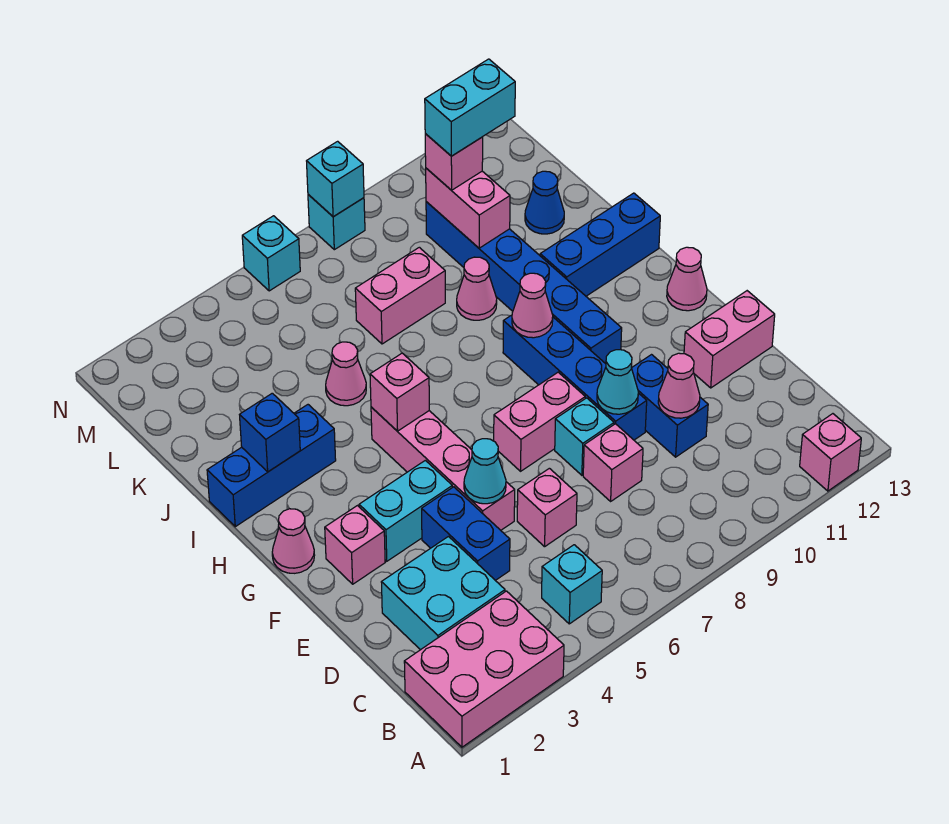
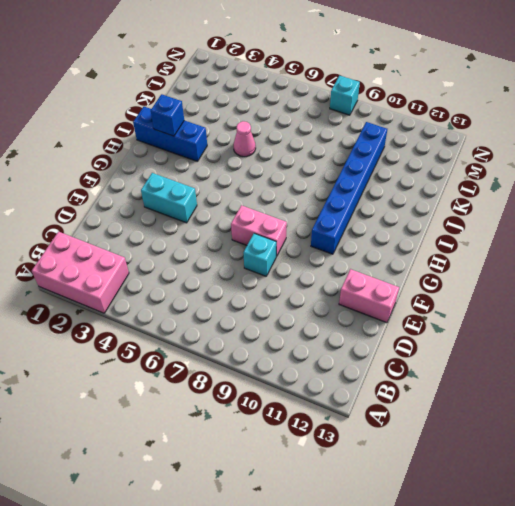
none -> pink 1x1 brick [800,414,861,491]
none -> cyan 1x1 brick [542,545,602,624]
none -> cyan 2x2 brick [381,537,505,650]
none -> blue 1x2 brick [422,487,510,580]

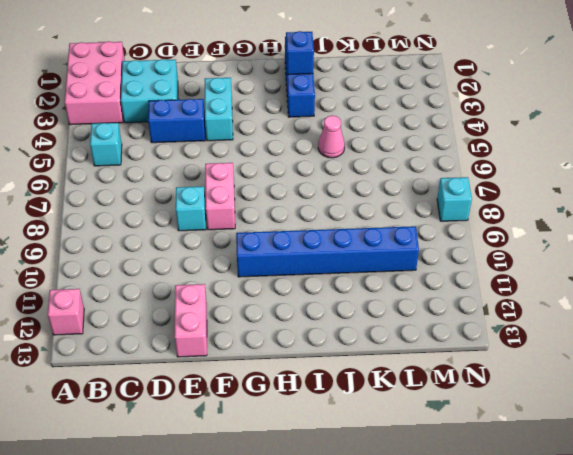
none -> pink 1x1 brick [517,468,577,547]
none -> pink 1x1 brick [583,424,643,501]
none -> blue 1x2 brick [632,355,708,457]
none -> pink 1x4 brick [371,407,515,530]

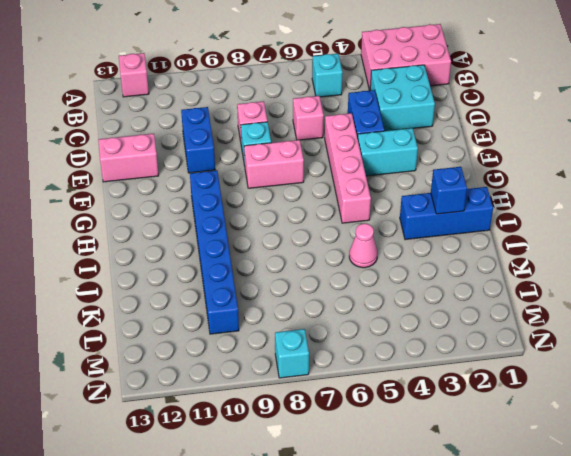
none -> blue 1x4 brick [503,315,647,440]
none -> pink 1x1 brick [325,506,385,584]
none -> pink 1x1 cone [272,509,315,573]
none -> pink 1x1 cone [667,247,707,311]

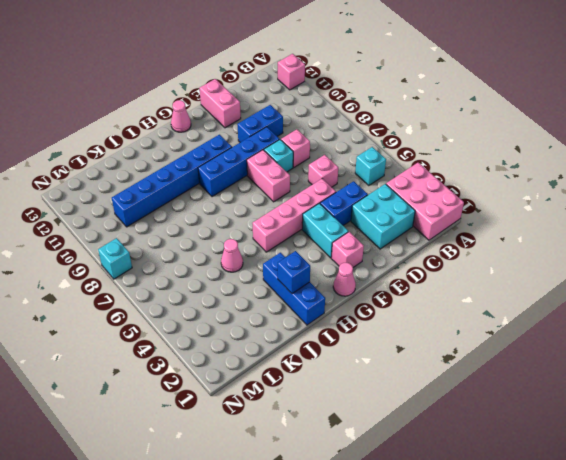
none -> blue 1x3 brick [540,193,660,296]
none -> pink 1x1 cone [457,257,497,320]
none -> pink 1x2 brick [355,247,445,344]
none -> blue 1x1 cone [525,171,564,234]

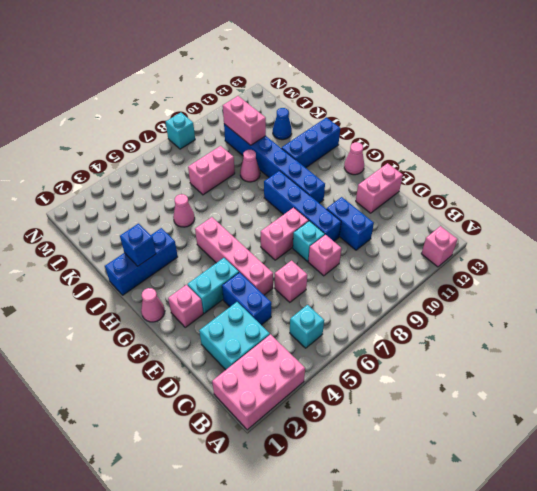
none -> cyan 1x1 brick [242,216,300,291]
none -> pink 1x1 cone [658,353,700,418]
none -> cyan 1x1 cone [464,439,506,504]
none -> cyan 1x1 cone [597,350,638,414]

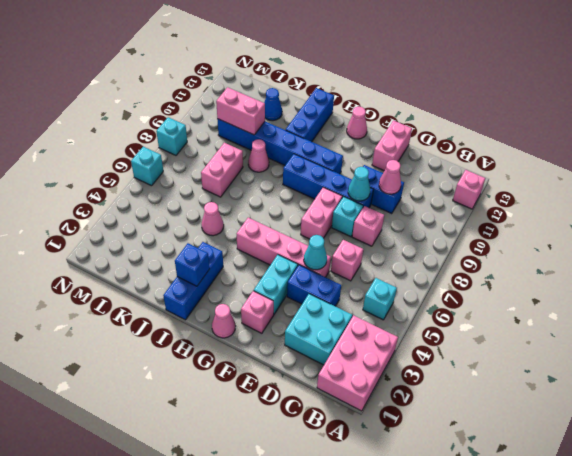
none -> pink 1x1 brick [370,353,429,431]
none -> pink 1x1 cone [512,273,553,338]
none -> cyan 1x1 brick [307,141,364,217]
none -> pink 1x1 brick [425,134,483,190]

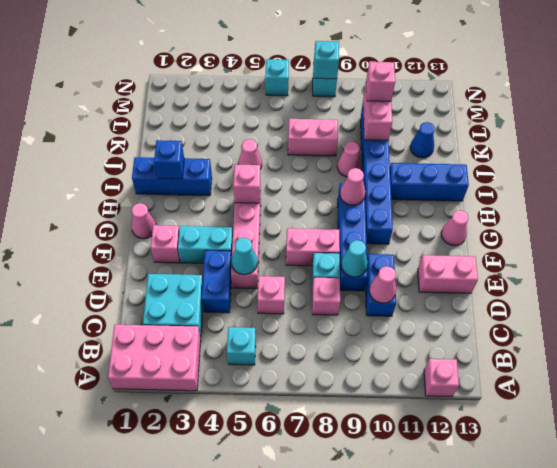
none -> cyan 1x2 brick [425,59,515,156]

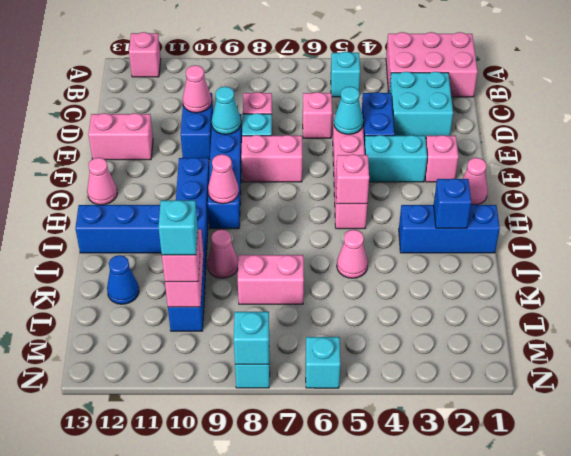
cyan 1x1 brick [158,200,198,255] -> cyan 1x2 brick [425,59,515,156]

